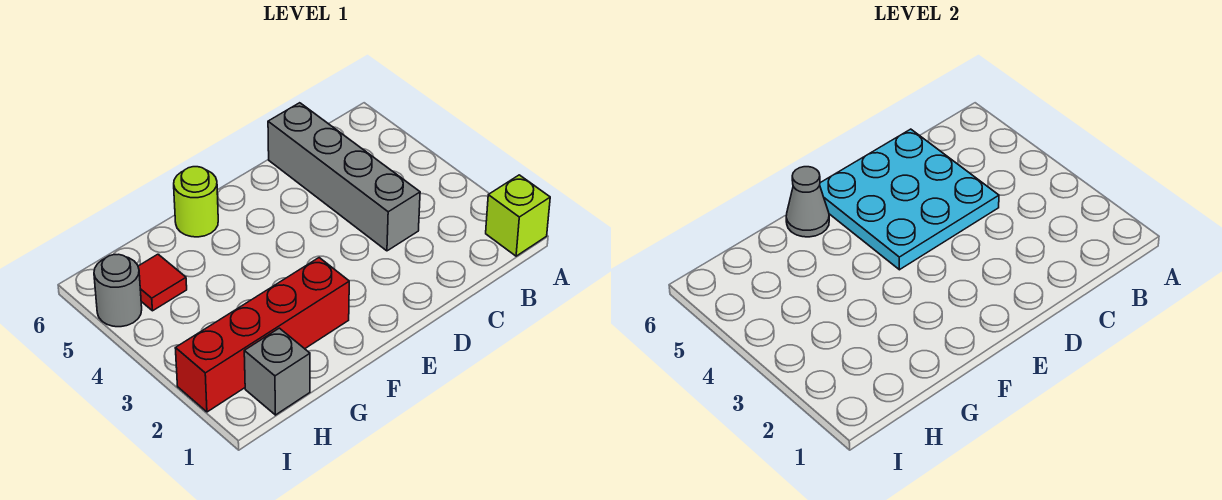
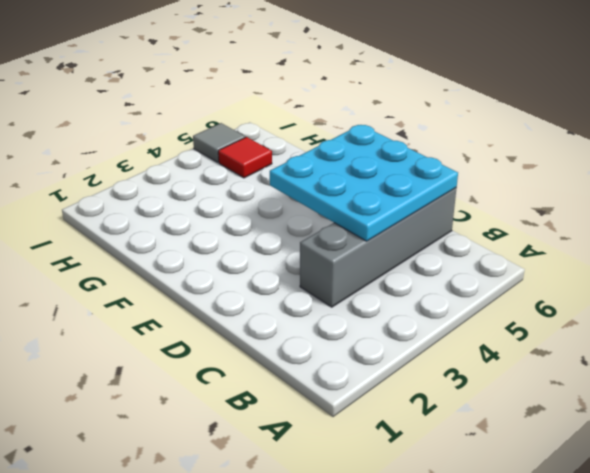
grey 1x1 tile [193,123,245,162] -> grey 1x1 round brick [94,254,142,327]
none -> lime 1x1 brick [486,175,550,256]
none -> red 1x4 brick [175,258,349,412]

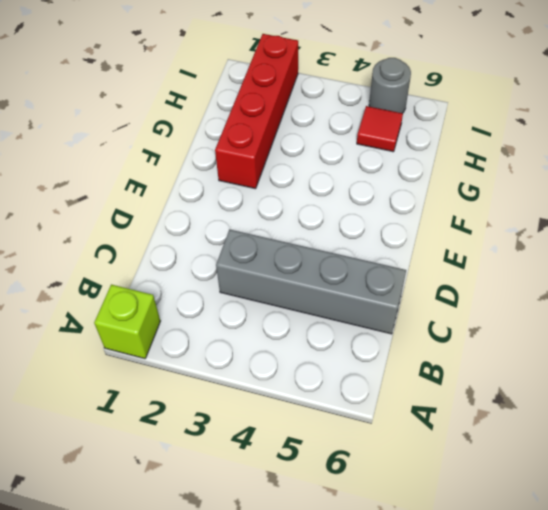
none -> lime 1x1 round brick [174,167,218,237]
none -> grey 1x1 brick [244,328,310,415]

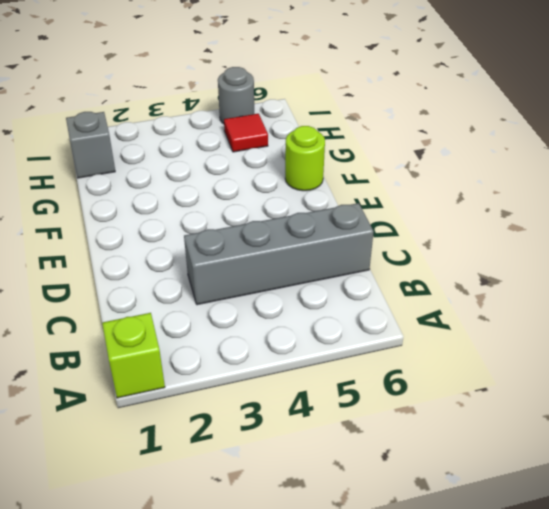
none -> red 1x4 brick [175,258,349,412]
none -> cyan 3x3 plate [820,129,999,270]

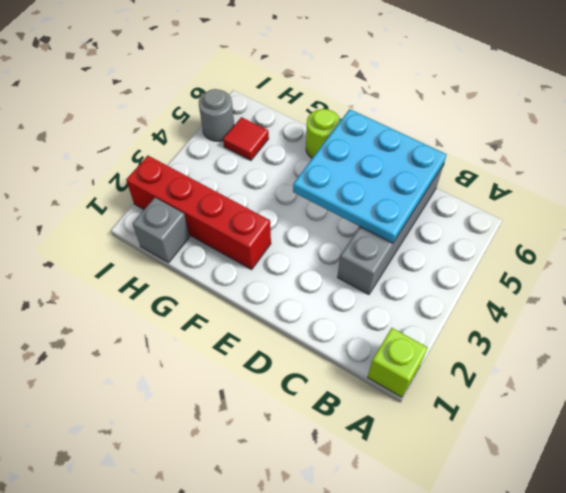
none -> grey 1x1 cone [786,167,829,237]

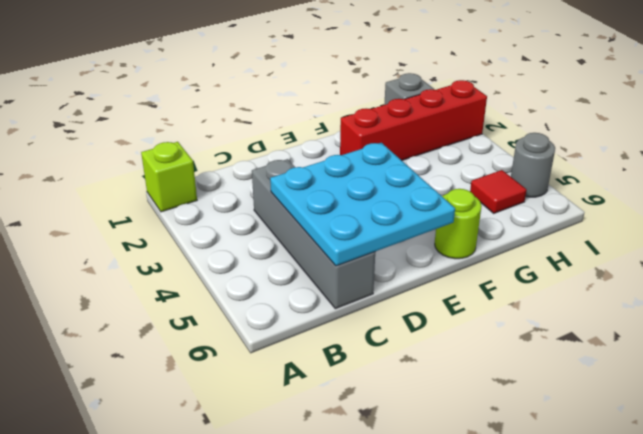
none -> grey 1x1 cone [786,167,829,237]

